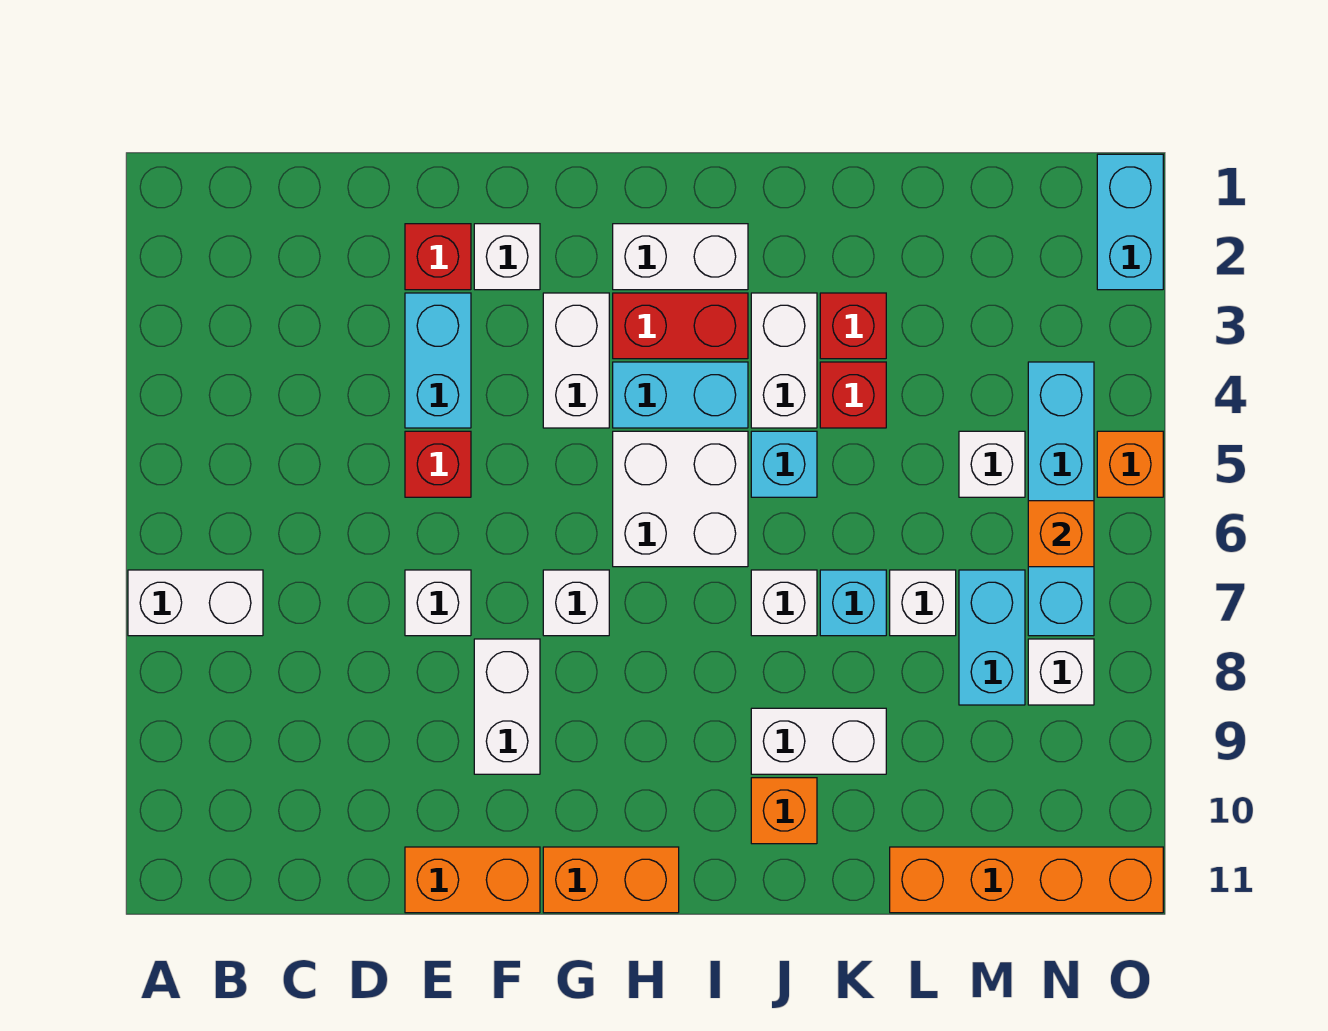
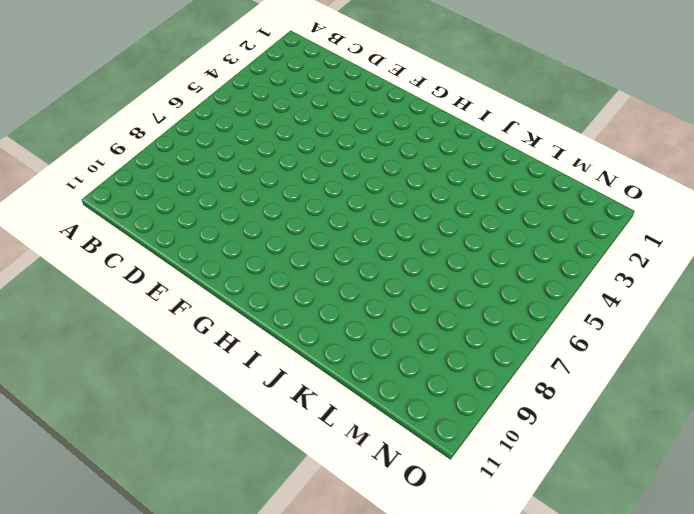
none -> white 1x2 brick [128,570,263,636]
none -> red 1x1 brick [405,224,471,290]
none -> cyan 1x2 brick [405,293,471,428]
none -> red 1x1 brick [405,431,471,497]

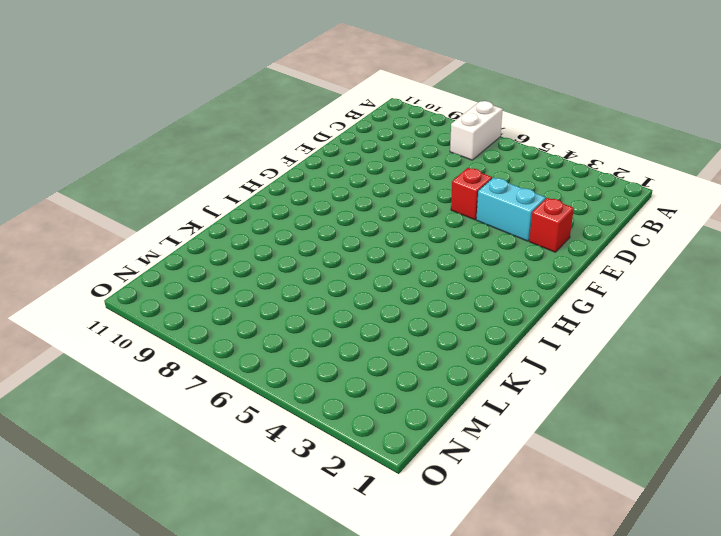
none -> white 1x1 brick [405,570,471,636]
none -> orange 1x2 brick [405,847,540,913]
none -> white 1x1 brick [474,224,540,290]
none -> white 1x2 brick [474,639,540,774]

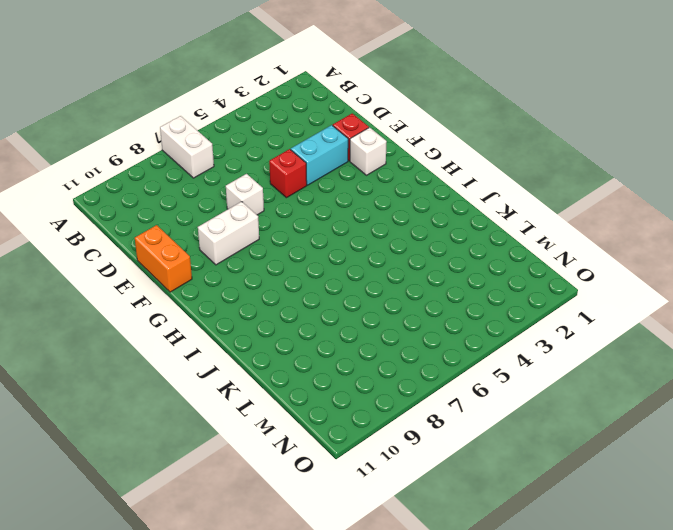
none -> white 1x2 brick [543,293,609,428]
none -> white 1x1 brick [543,570,609,636]
none -> orange 1x2 brick [543,847,679,913]
none -> white 1x2 brick [613,224,748,290]

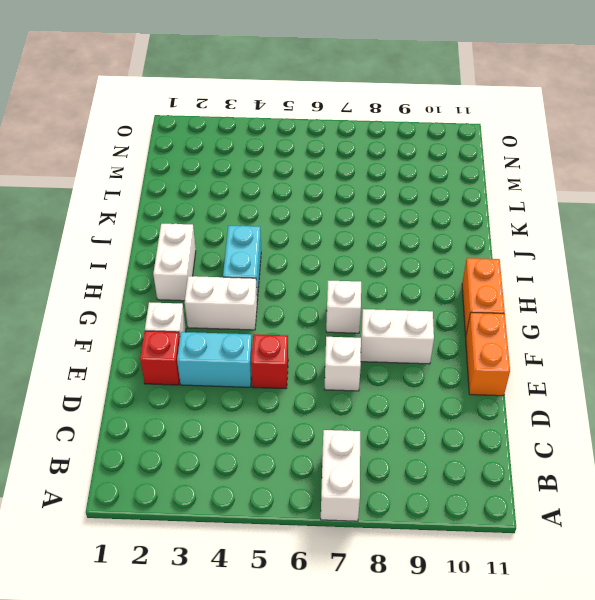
none -> red 1x2 brick [613,293,748,359]
none -> white 2x2 brick [613,431,748,567]
none -> white 1x2 brick [751,293,817,428]
none -> cyan 1x1 brick [751,431,817,497]

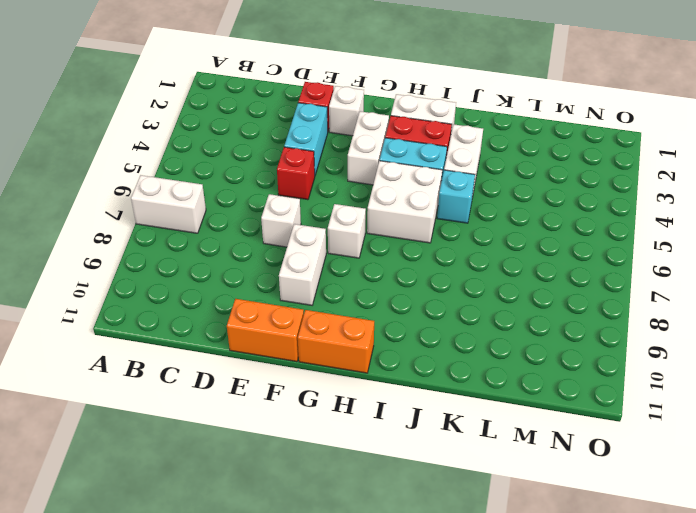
none -> white 1x1 brick [751,570,817,636]
none -> white 1x2 brick [751,708,886,774]
none -> orange 1x1 brick [751,778,817,844]
none -> red 1x1 brick [820,293,886,359]

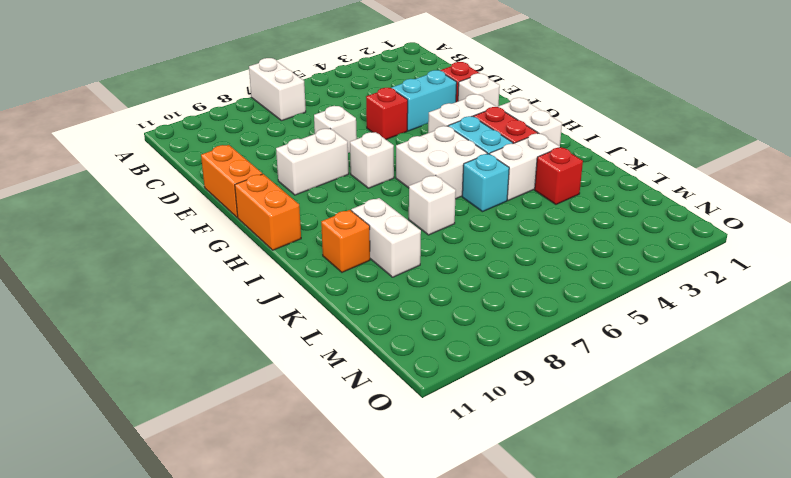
none -> red 1x1 brick [820,362,886,428]
none -> cyan 1x1 brick [820,570,886,636]
none -> white 1x1 brick [890,570,956,636]
none -> orange 1x4 brick [890,847,1163,913]

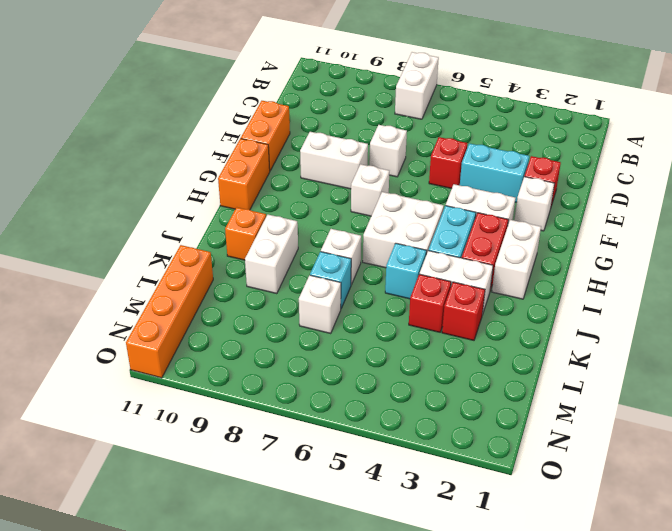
none -> white 1x1 brick [959,431,1025,497]
none -> cyan 1x2 brick [959,570,1025,705]
none -> cyan 1x4 brick [1028,362,1094,636]
none -> white 1x1 brick [1028,639,1094,705]

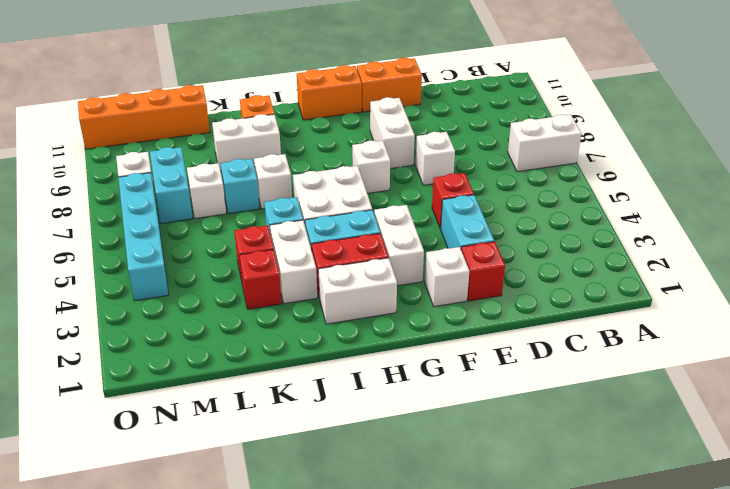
none -> white 1x1 brick [959,431,1025,497]
none -> cyan 1x2 brick [1097,154,1163,290]
none -> orange 1x1 brick [1097,431,1163,497]
none -> orange 1x1 brick [1028,501,1094,567]

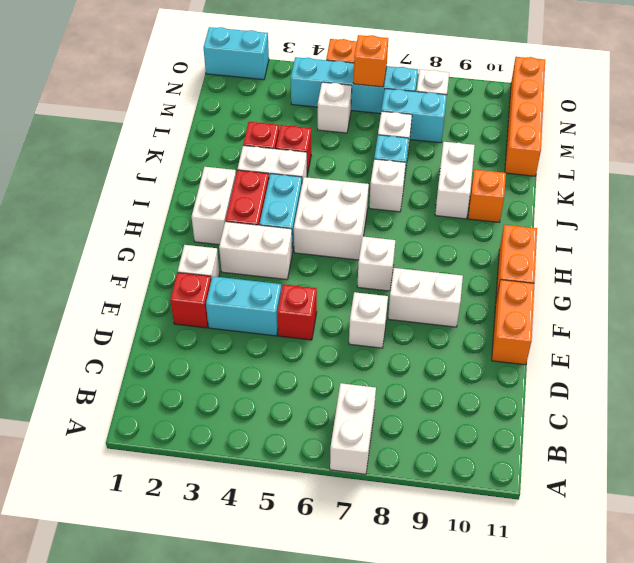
none -> cyan 1x1 brick [751,431,817,497]

